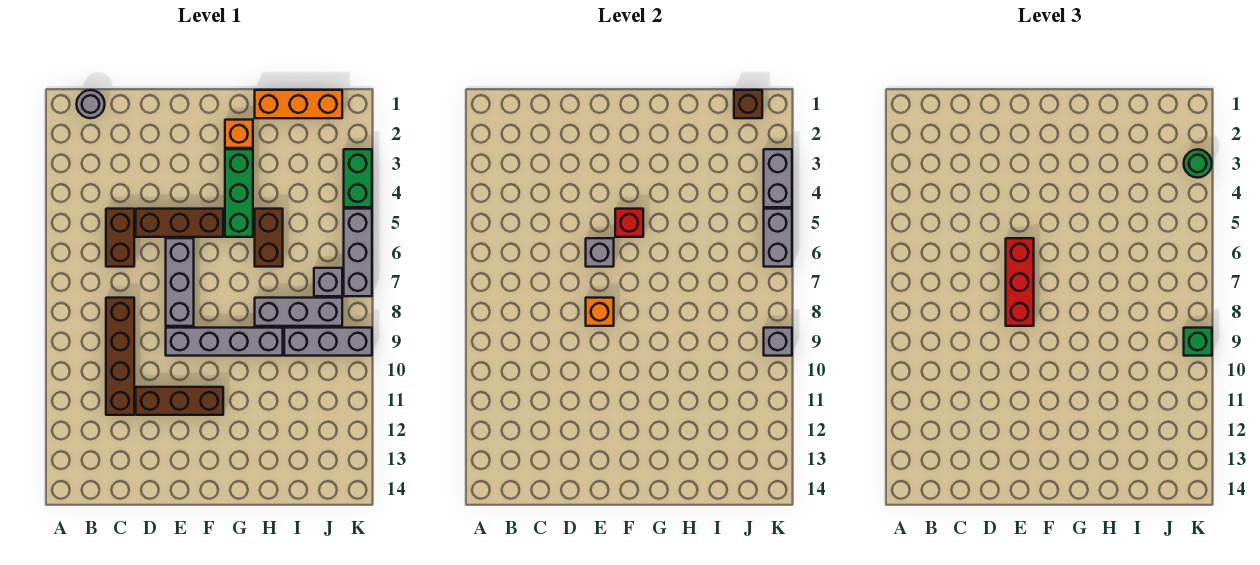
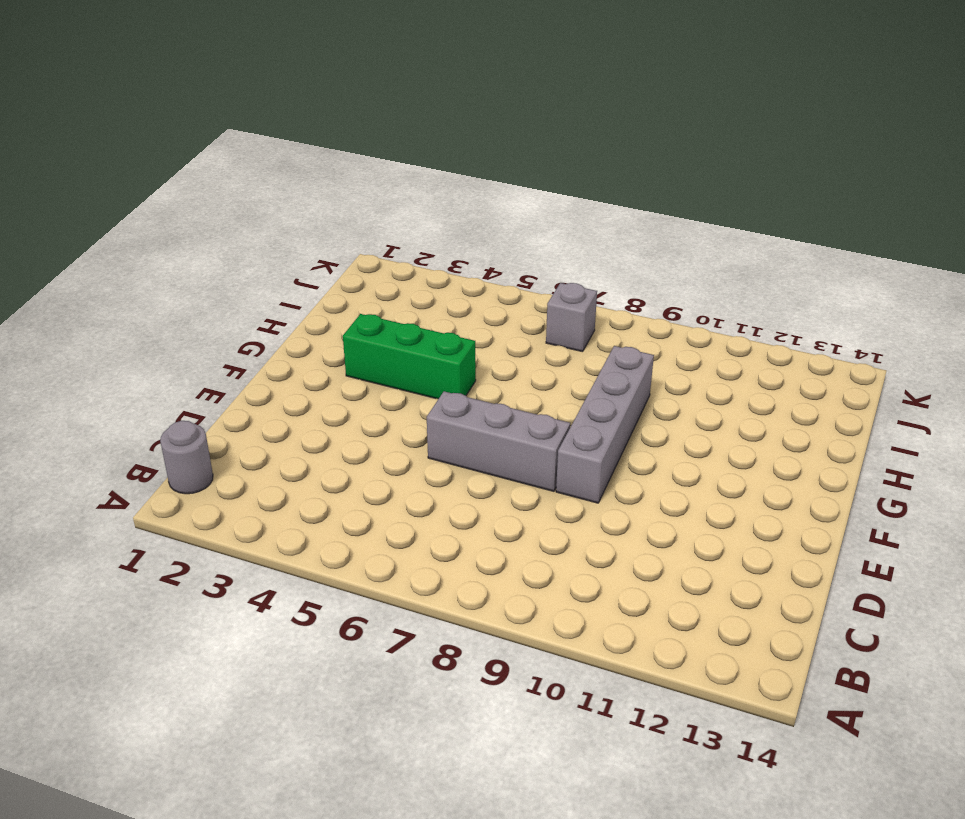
none -> brown 1x2 brick [106,209,134,267]
none -> brown 1x4 brick [106,298,134,415]
none -> brown 1x3 brick [136,209,223,237]

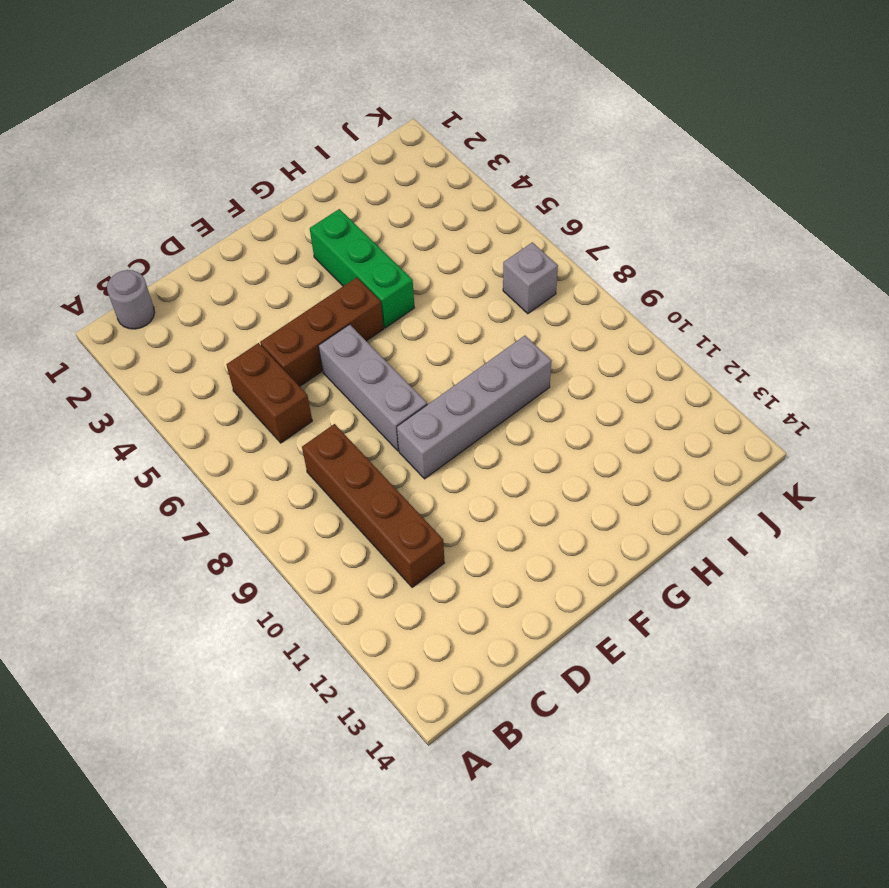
none -> brown 1x3 brick [136,387,223,415]
none -> orange 1x1 brick [225,120,253,148]
none -> orange 1x3 brick [255,90,342,118]

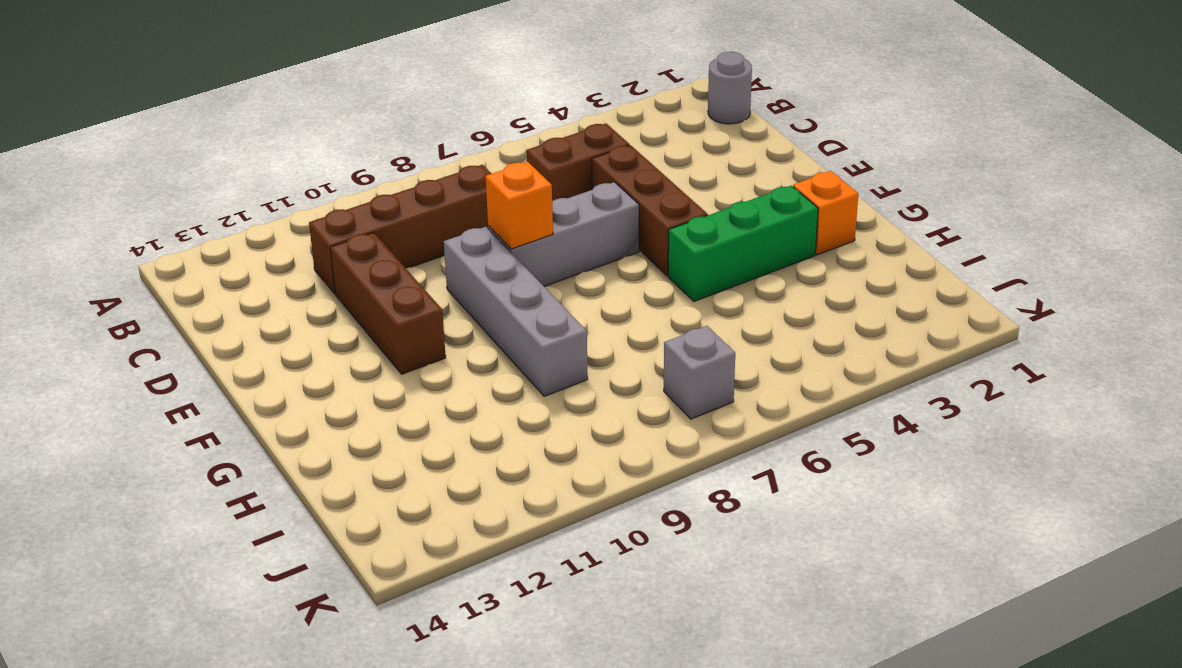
none -> orange 1x3 brick [255,90,342,118]
none -> brown 1x2 brick [255,209,283,267]
none -> grey 1x3 brick [255,298,342,326]

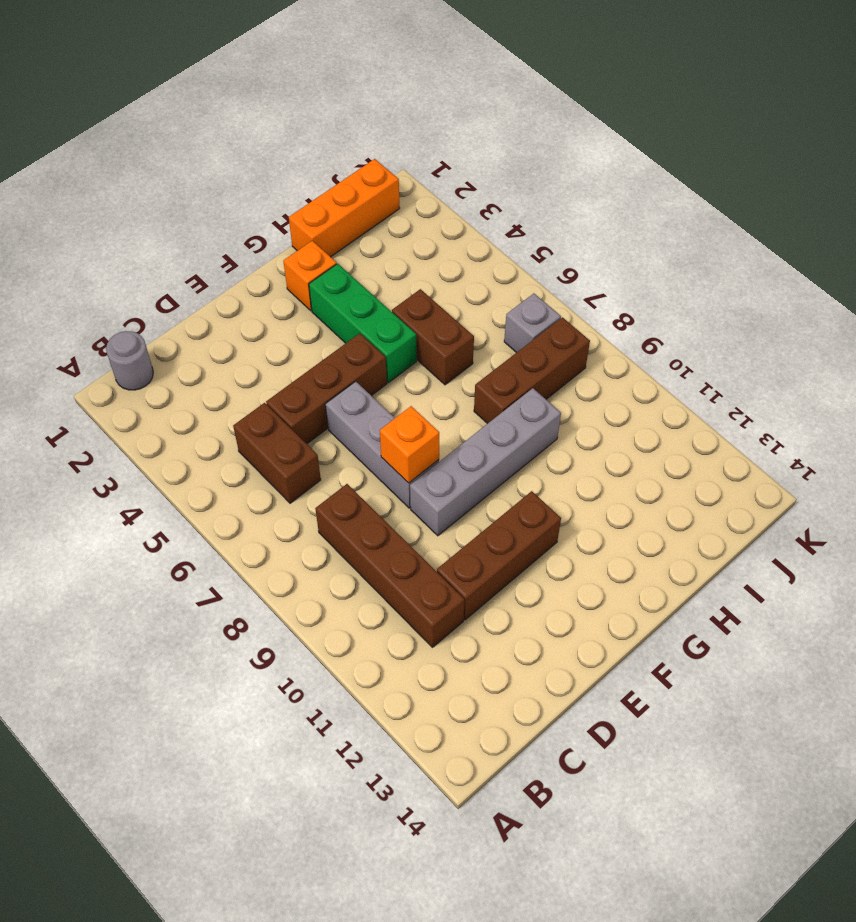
brown 1x3 brick [474,317,590,424] -> grey 1x3 brick [255,298,342,326]
none -> grey 1x3 brick [284,328,372,356]
none -> green 1x2 brick [344,149,372,207]
none -> grey 1x3 brick [344,209,372,296]

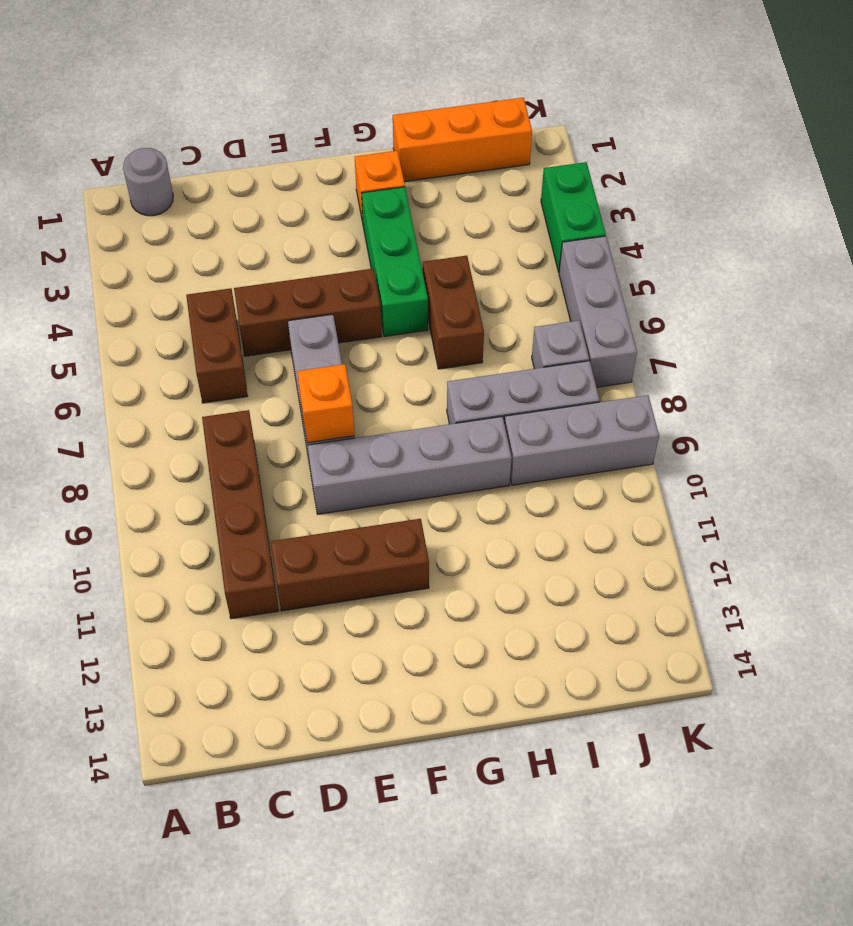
none -> grey 1x1 brick [586,238,614,267]
none -> red 1x1 brick [615,209,643,237]
none -> brown 1x1 brick [734,90,762,118]

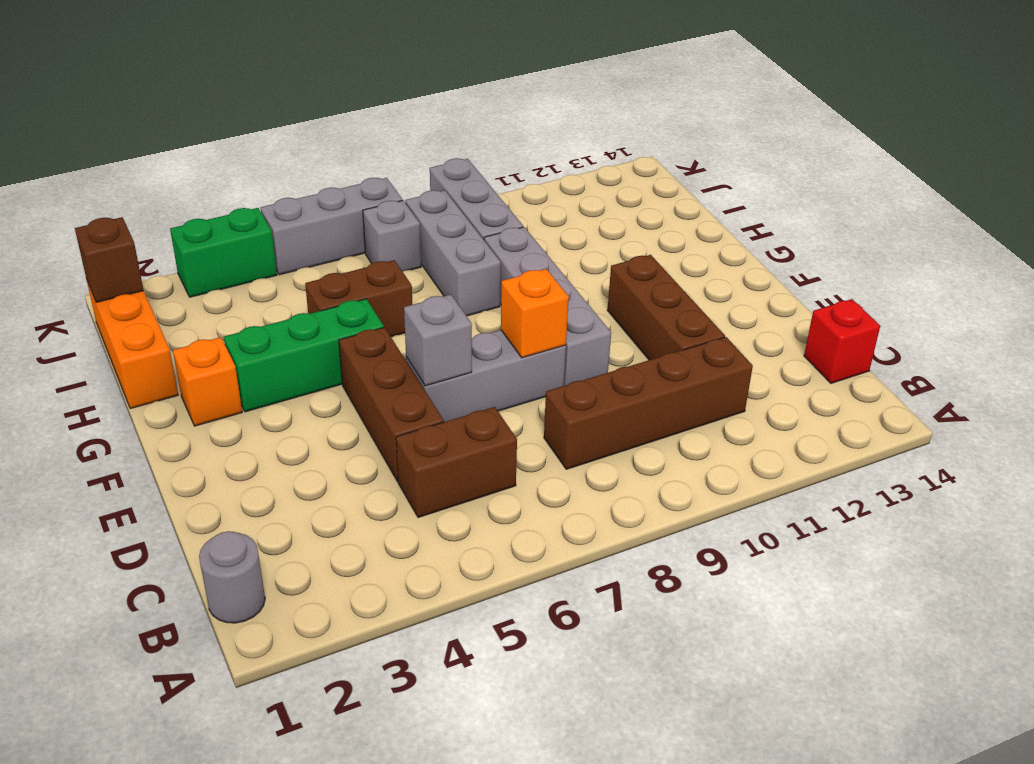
red 1x1 brick [804,299,880,383] -> red 1x1 brick moved to [615,209,643,237]
none -> grey 1x2 brick [764,149,792,207]
none -> grey 1x2 brick [764,209,792,267]
none -> grey 1x1 brick [764,328,792,356]

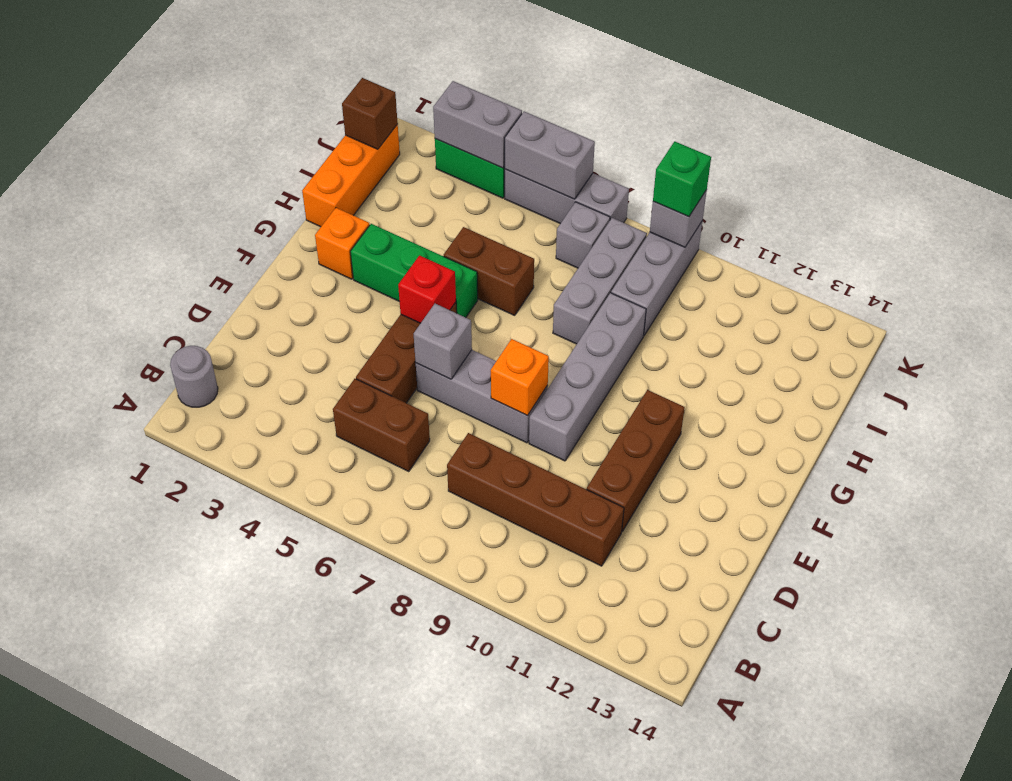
none -> red 1x3 brick [1006,238,1034,326]
none -> green 1x1 round brick [1184,149,1212,178]

